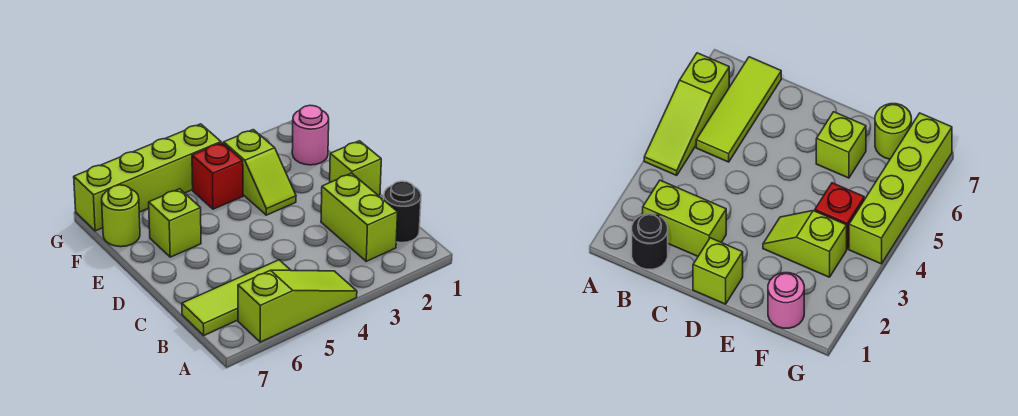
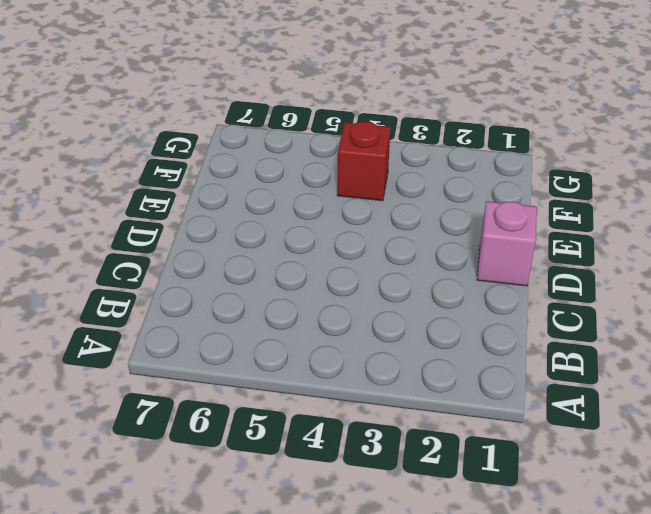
pink 1x1 brick [477,201,537,286] -> lime 1x1 brick [330,141,381,195]
none -> lime 1x3 slope [238,270,357,342]
none -> black 1x1 round brick [384,181,421,243]

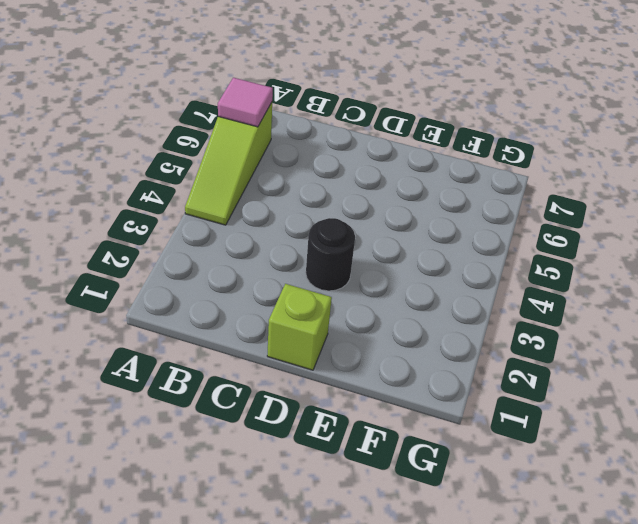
pink 1x1 tile [218,78,273,127] -> none
black 1x1 round brick [306,218,355,291] -> black 1x1 round brick moved to [384,181,421,243]
none -> lime 1x2 brick [321,173,398,261]
none -> lime 1x3 tile [182,260,290,335]

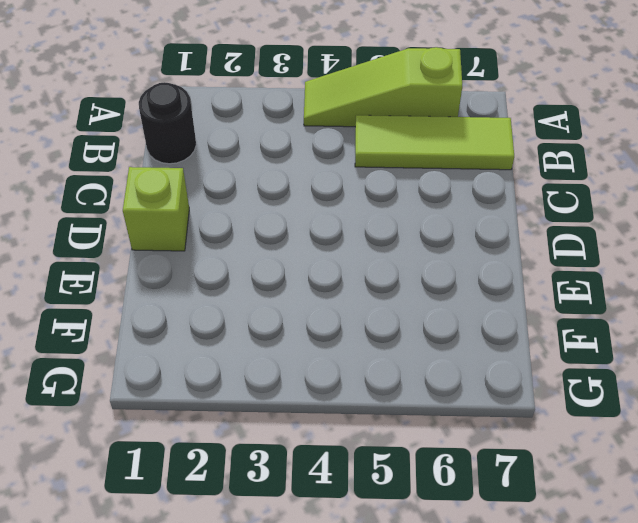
none -> lime 1x2 brick [321,173,398,261]
none -> lime 1x2 slope [224,130,296,215]

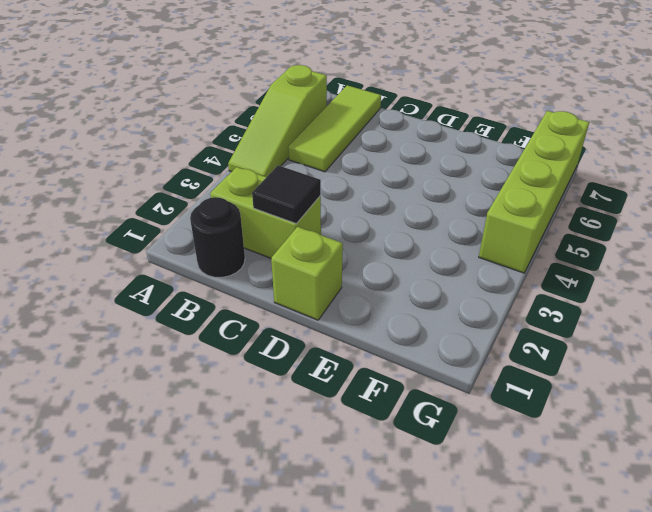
black 1x1 tile [252,165,321,223] -> none
none -> lime 1x2 slope [224,130,296,215]
none -> lime 1x1 brick [149,189,201,257]

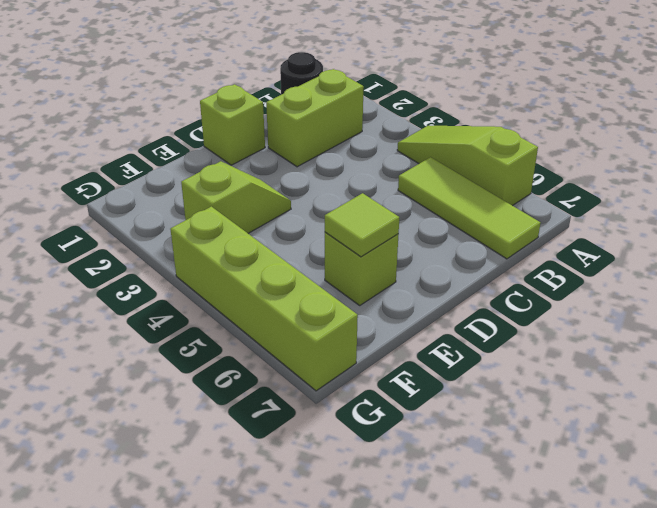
lime 1x1 tile [325,193,399,257] -> none
none -> pink 1x1 round brick [292,105,329,165]
none -> red 1x1 brick [192,143,243,209]

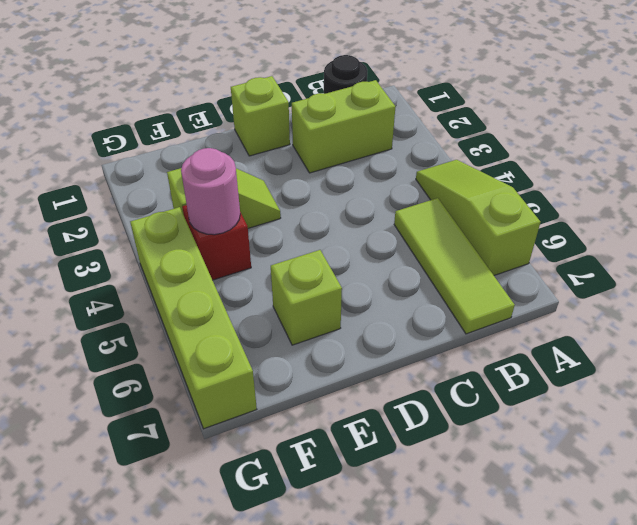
pink 1x1 round brick [181,148,240,235] -> pink 1x1 round brick moved to [292,105,329,165]
none -> lime 1x1 round brick [102,185,140,247]

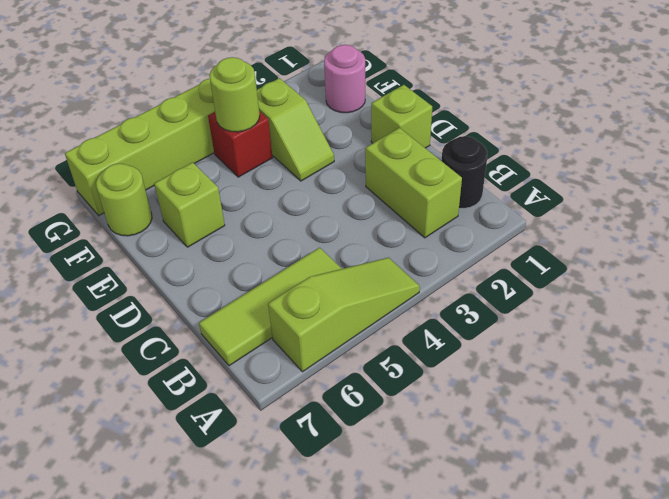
lime 1x1 round brick [209,57,260,132] -> none

